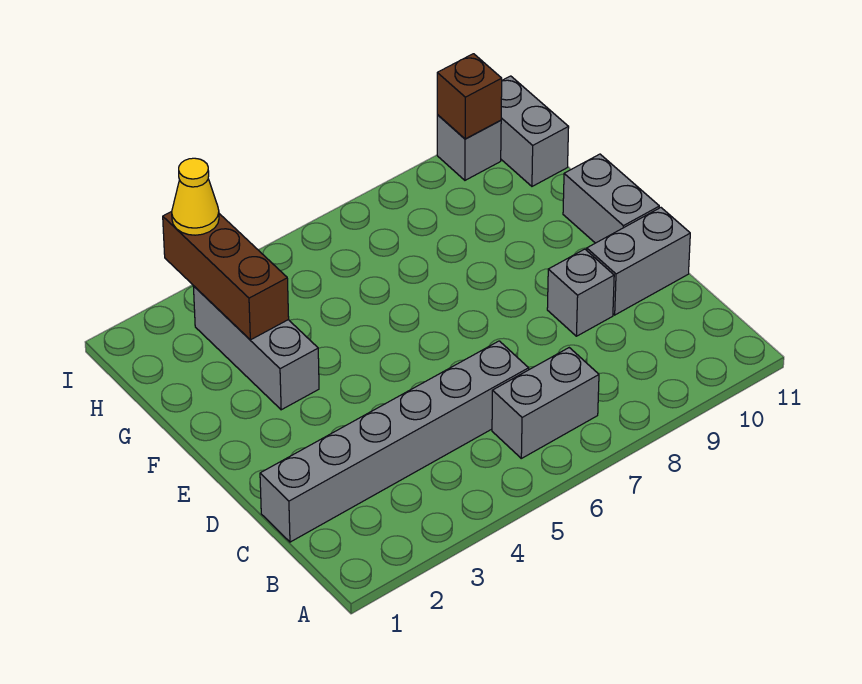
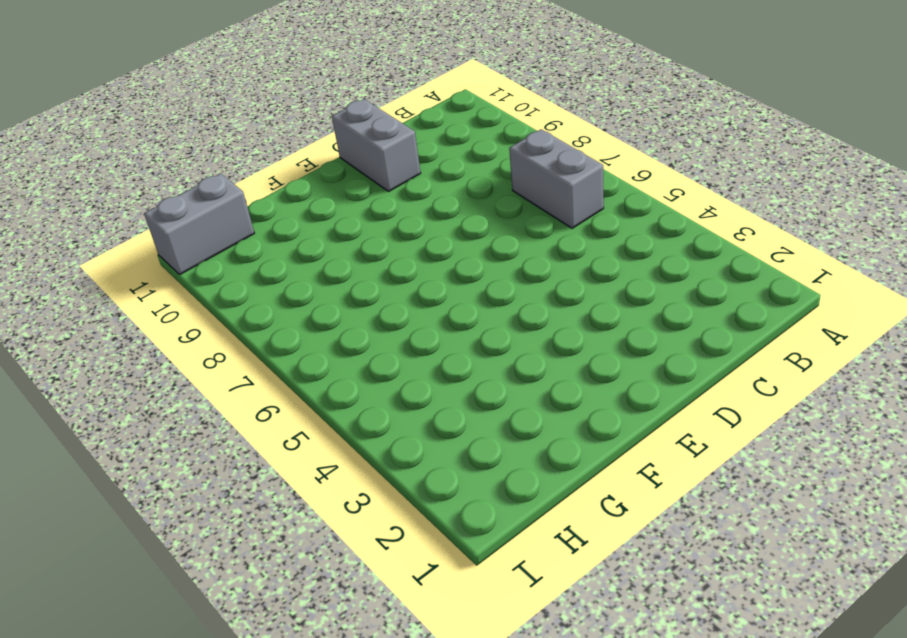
none -> grey 1x6 brick [260,341,529,542]
none -> grey 1x1 brick [547,249,614,336]

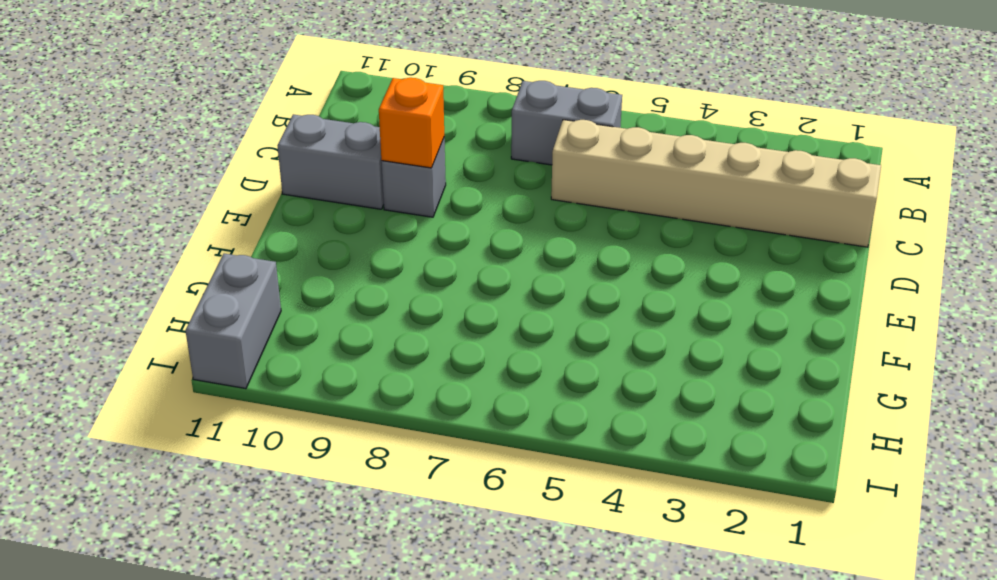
tan 1x6 brick [551,120,881,247] -> grey 1x6 brick [260,341,529,542]
orange 1x1 brick [379,78,444,168] -> none
none -> grey 1x2 brick [563,154,659,243]
none -> grey 1x3 brick [193,286,319,410]

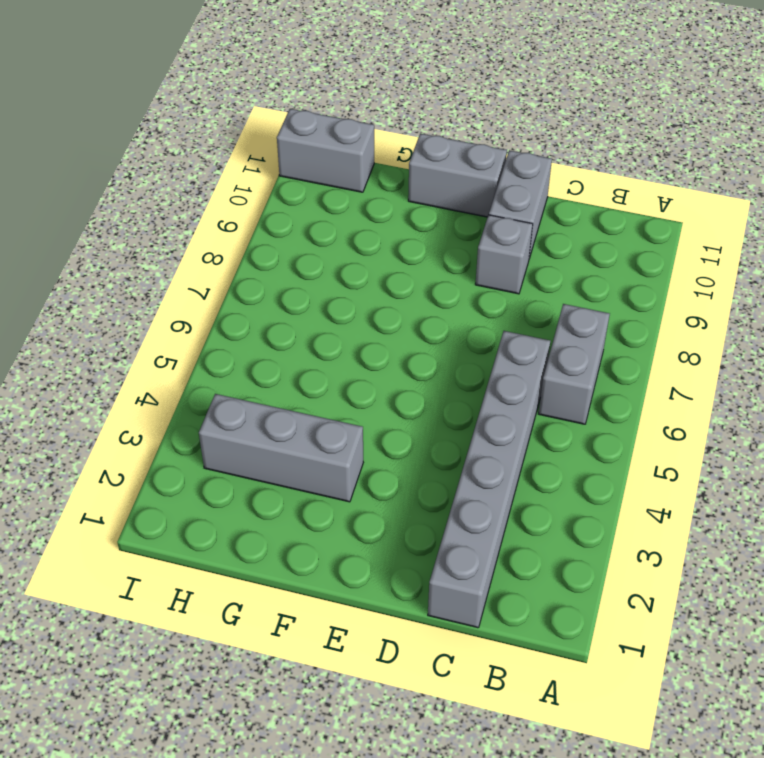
none -> grey 1x1 brick [437,114,501,180]
none -> brown 1x3 brick [163,212,289,340]

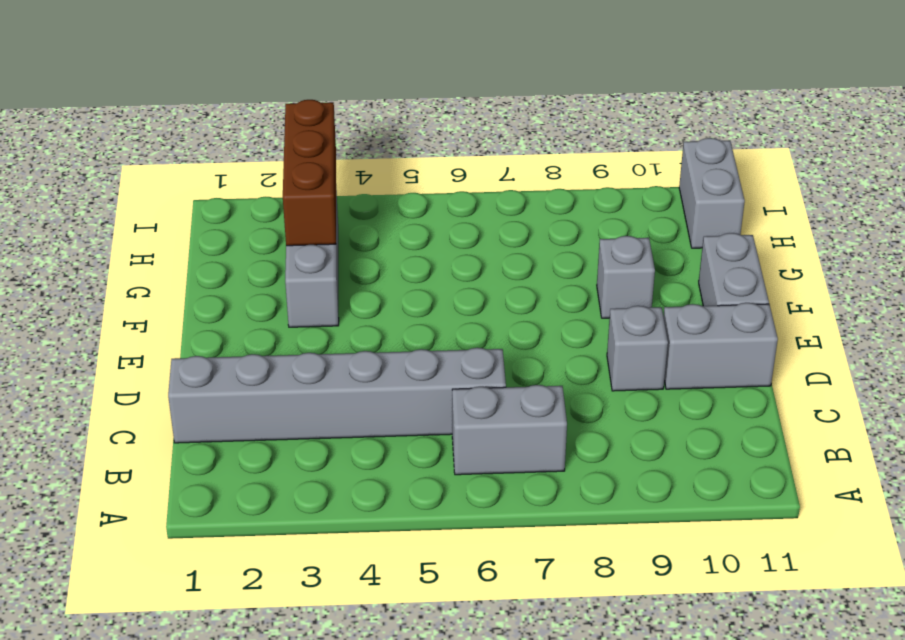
grey 1x1 brick [597,236,655,318] -> grey 1x1 brick moved to [437,114,501,180]
none -> brown 1x1 brick [437,54,502,139]
none -> yellow 1x1 cone [172,158,219,235]

